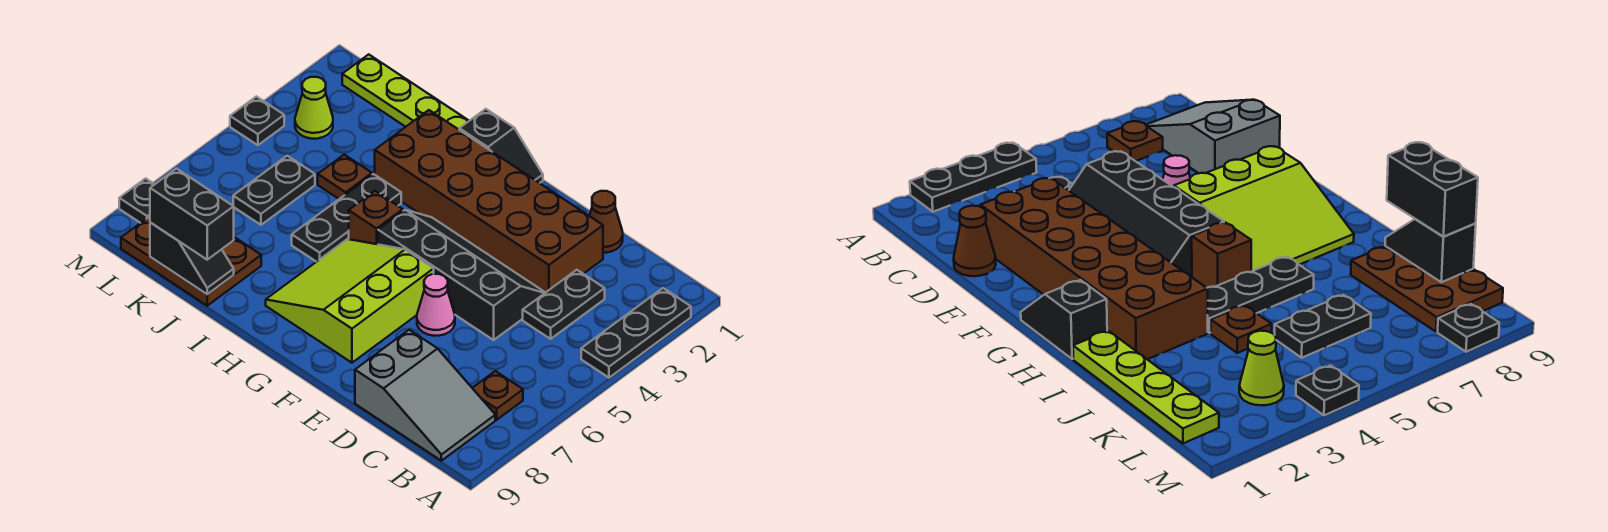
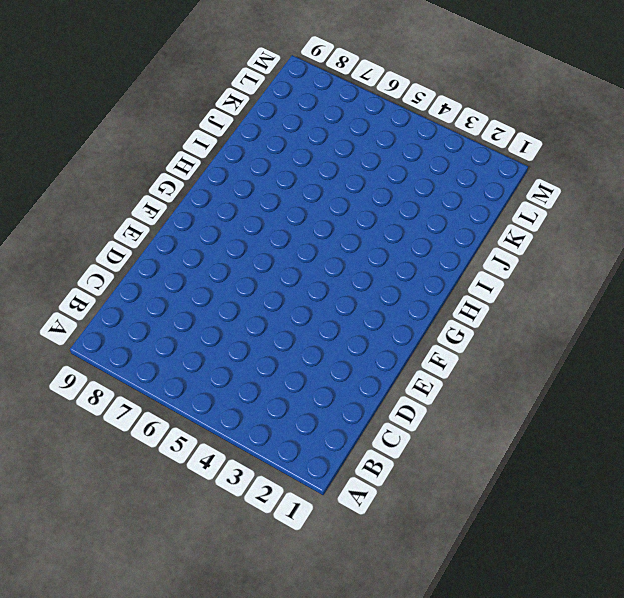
none -> black 1x3 plate [581,288,691,378]
none -> brown 1x1 plate [473,371,523,420]
none -> grey 2x3 slope [355,330,495,461]

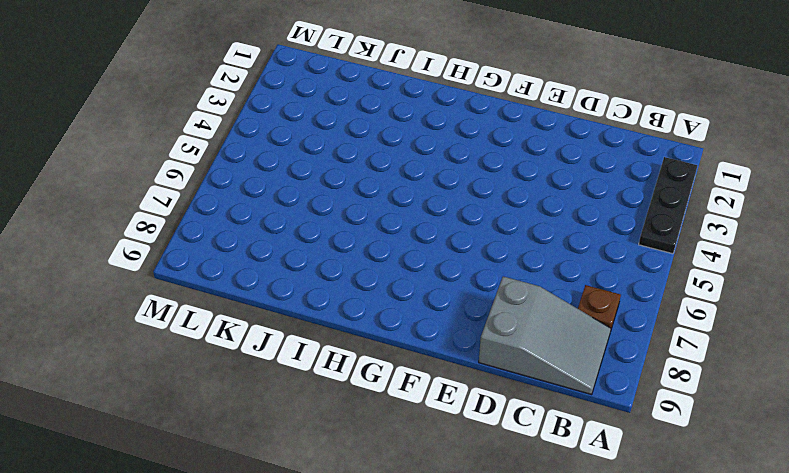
none -> black 1x2 plate [523,270,605,339]
none -> brown 1x1 cone [589,191,623,253]
none -> brown 2x6 brick [375,110,603,293]

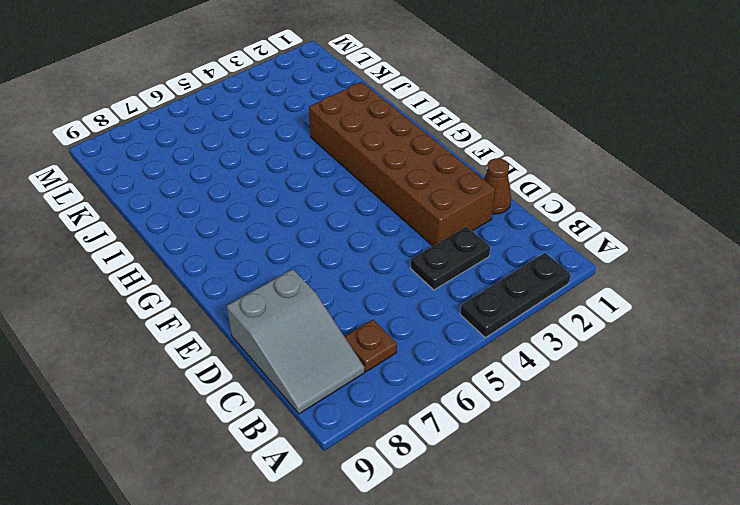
none -> black 2x4 slope [378,210,545,340]
none -> pink 1x1 cone [417,274,455,336]
none -> lime 3x3 slope [266,239,434,363]

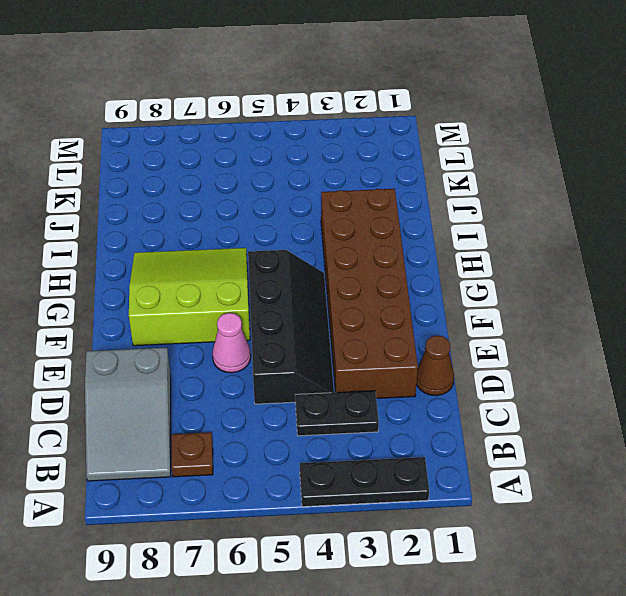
none -> black 1x2 slope [459,109,543,183]
none -> brown 1x1 brick [349,191,403,244]
none -> lime 1x4 plate [342,54,469,129]

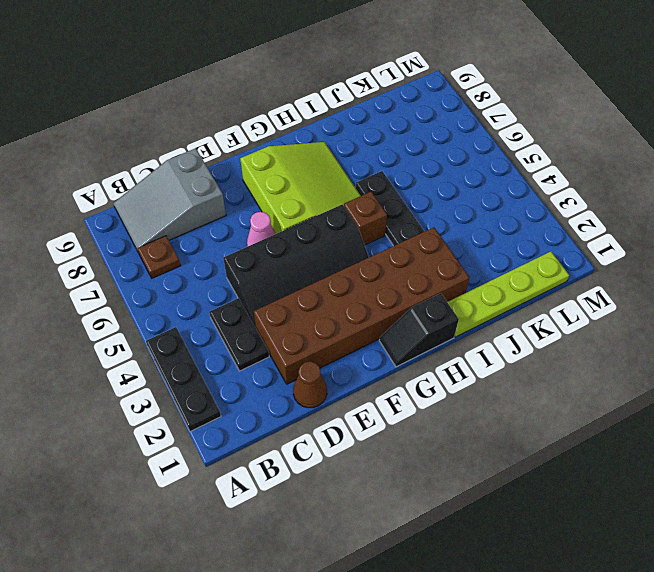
none -> brown 1x1 plate [318,155,372,199]
none -> brown 2x3 plate [121,216,261,306]
none -> black 1x2 plate [233,156,315,225]

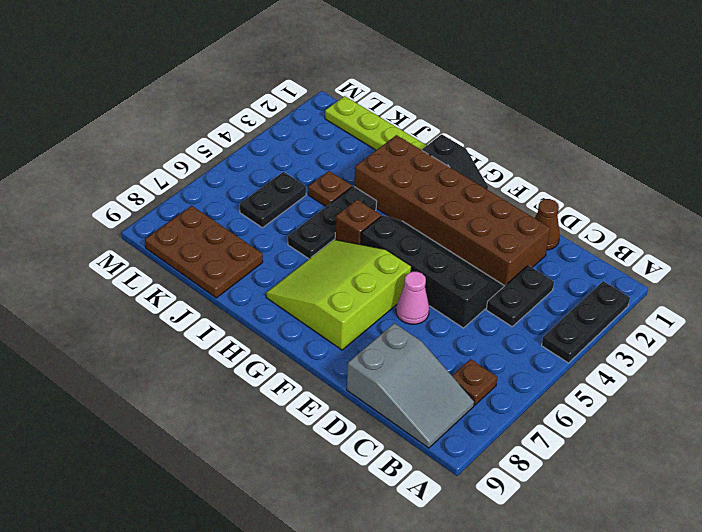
none -> lime 1x1 cone [295,77,333,139]
none -> black 1x1 plate [230,96,284,145]
none -> black 1x1 plate [119,178,155,223]

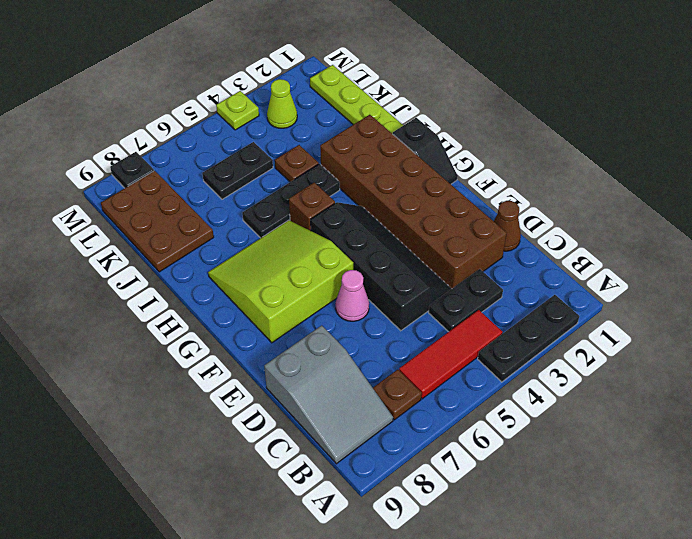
red 1x3 tile [399,310,503,399] -> none
lime 1x1 plate [216,91,259,130] -> black 1x1 plate [230,96,284,145]
none -> black 1x2 slope [150,223,234,294]
none -> black 1x2 brick [150,169,234,260]

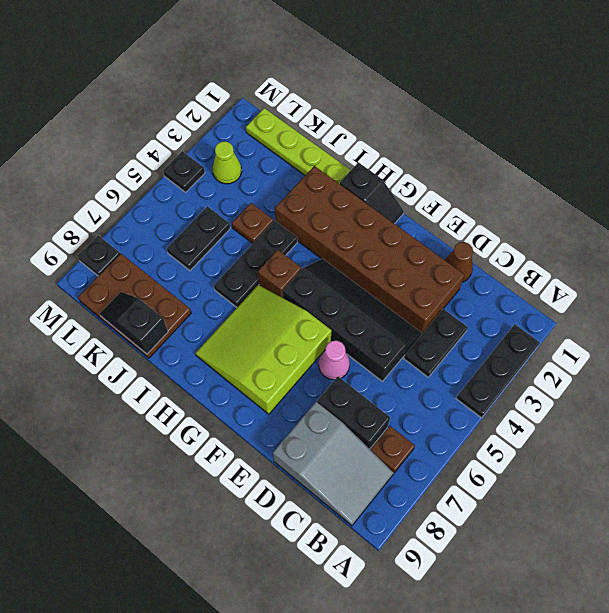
black 1x2 brick [317,377,390,449] -> black 1x2 brick moved to [150,169,234,260]
black 1x2 slope [100,292,168,354] -> black 1x2 slope turned to [150,223,234,294]

